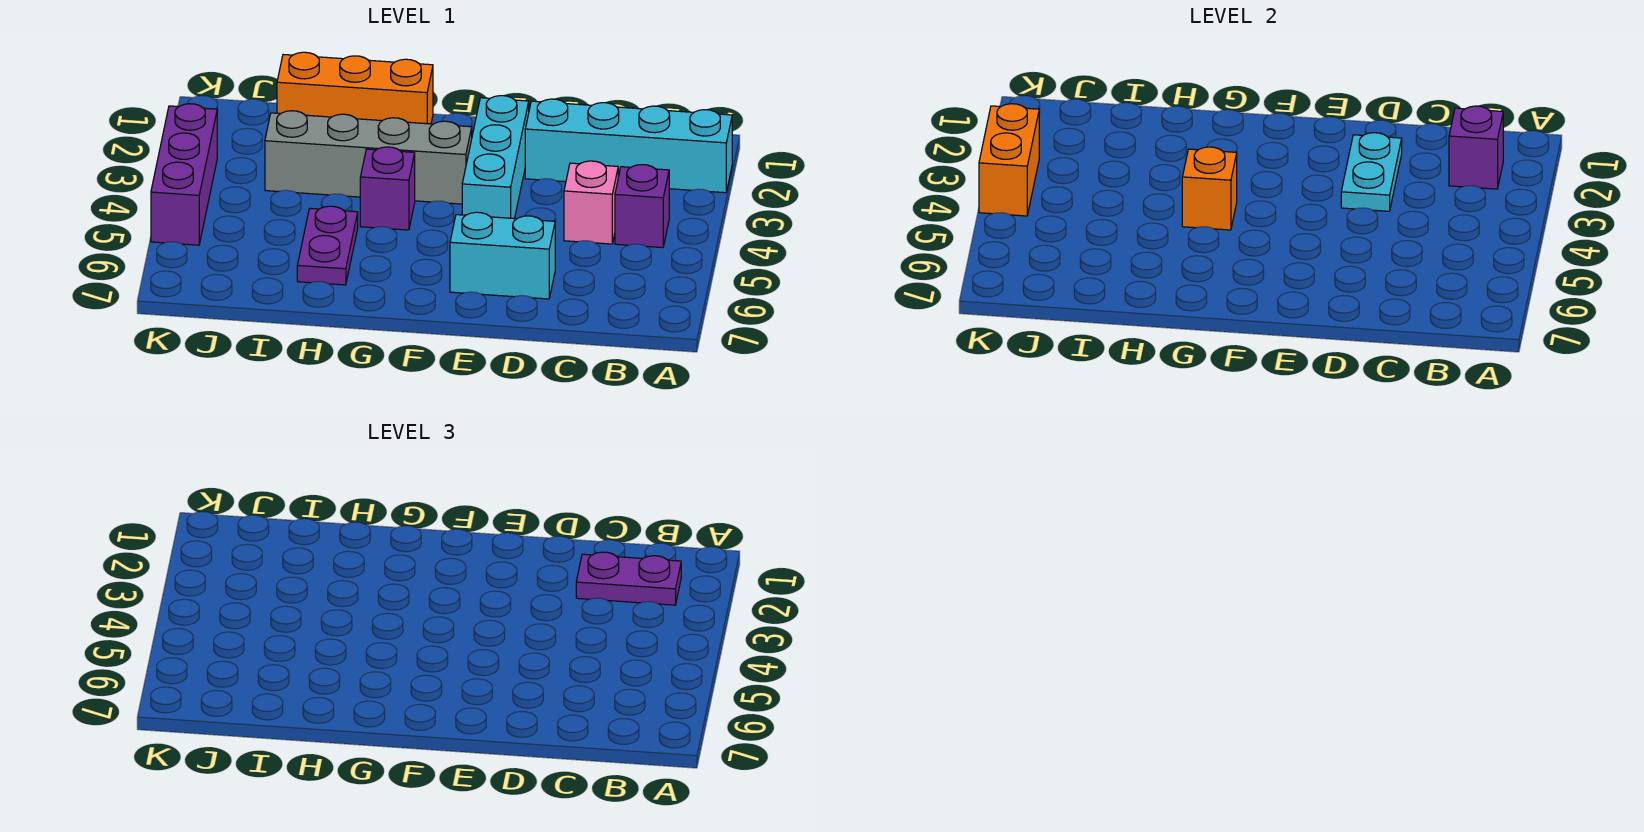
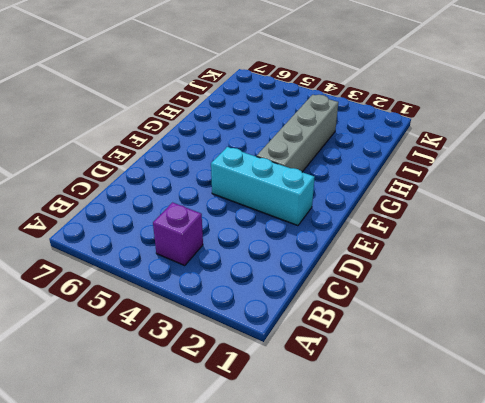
none -> cyan 1x4 brick [525,99,732,193]
none -> pink 1x1 brick [564,161,618,244]
none -> cyan 1x2 brick [450,212,555,299]

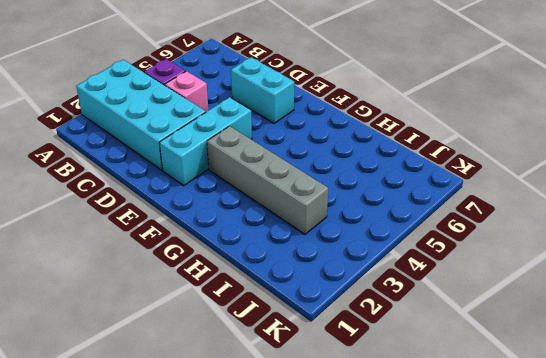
cyan 2x4 brick [76,60,206,170] -> cyan 1x4 brick [525,99,732,193]
none -> orange 1x3 brick [277,52,433,124]
none -> purple 1x1 brick [360,147,415,230]
none -> purple 1x2 plate [297,206,358,285]

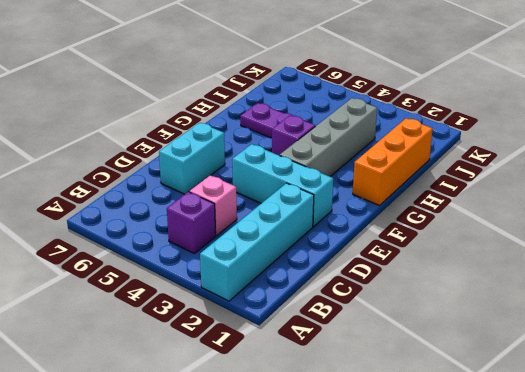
none -> purple 1x3 brick [151,104,217,245]
none -> purple 1x1 brick [1449,106,1503,189]
none -> cyan 1x2 plate [1341,133,1402,211]

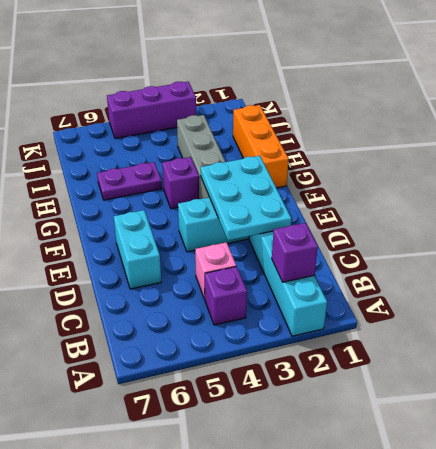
cyan 2x3 plate [201,156,291,240] -> cyan 1x2 plate [1341,133,1402,211]
none -> orange 1x1 brick [1182,147,1237,230]
none -> orange 1x2 brick [979,104,1039,216]
none -> purple 1x2 plate [576,552,681,605]

